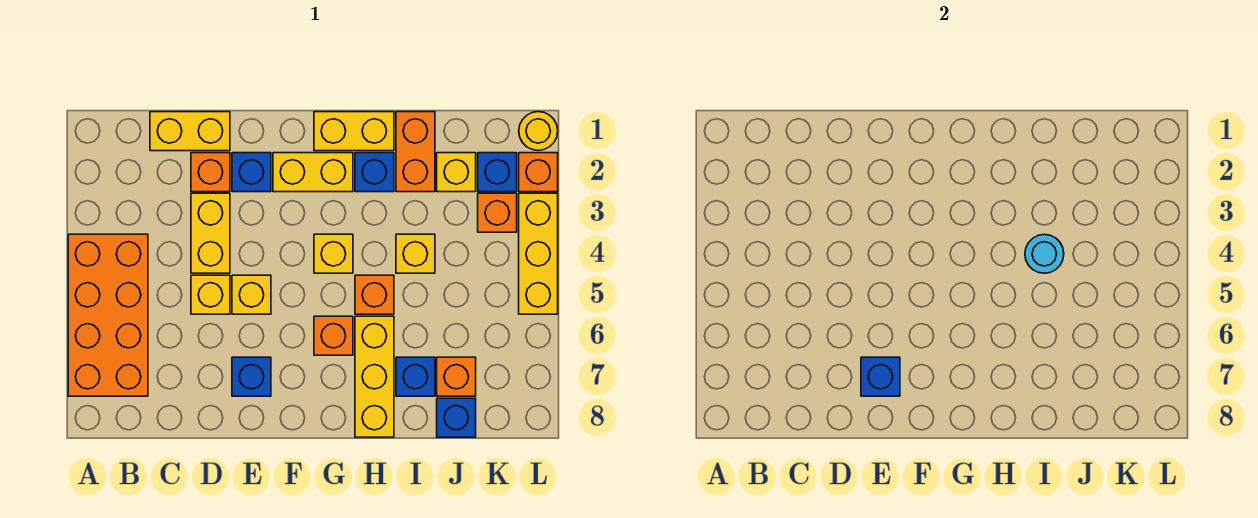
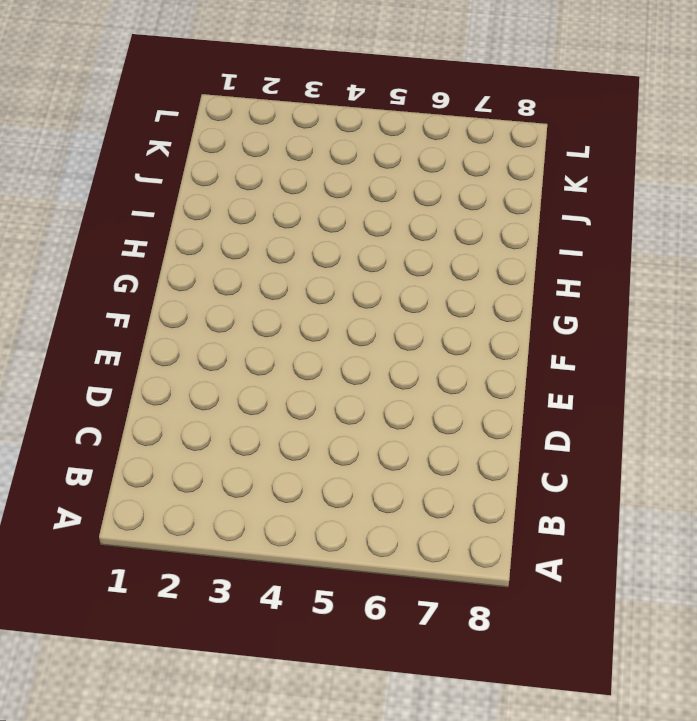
none -> orange 2x4 brick [68,234,148,396]
none -> yellow 1x2 brick [150,112,230,151]
none -> orange 1x1 brick [191,153,230,192]

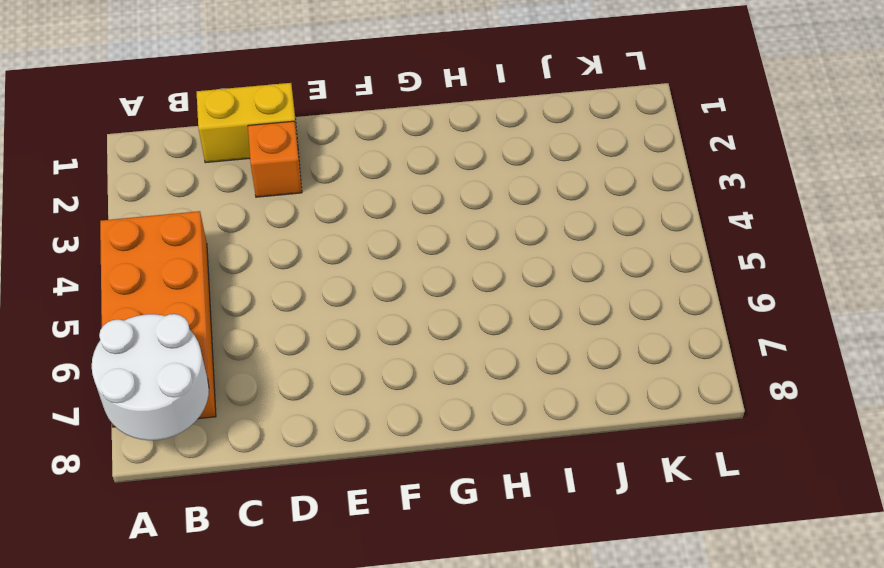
white 2x2 round brick [92,314,209,440] -> none
none -> yellow 1x2 brick [191,193,230,273]
none -> yellow 1x1 brick [191,275,230,314]
none -> blue 1x1 brick [232,153,271,192]

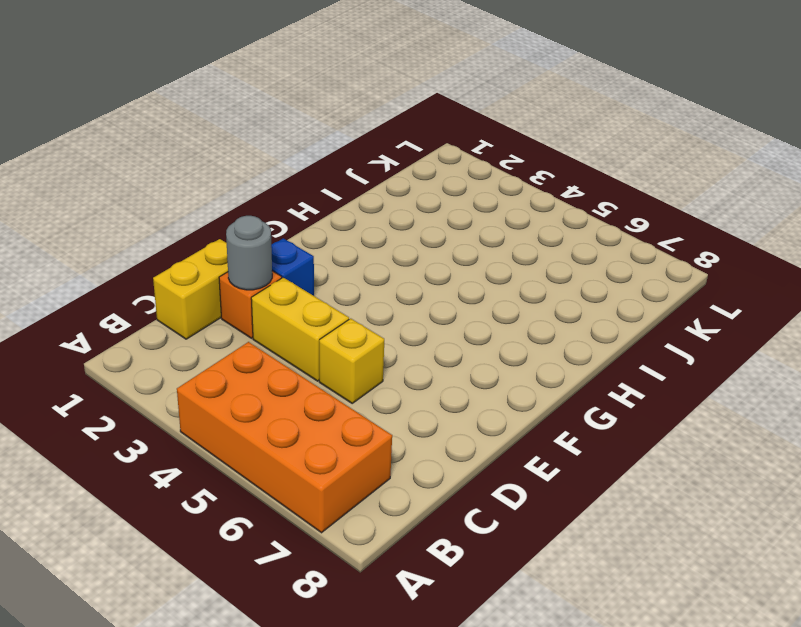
grey 1x1 round brick [226,216,272,290] -> none
none -> yellow 1x1 brick [232,275,271,314]
none -> blue 1x1 brick [232,357,271,396]
none -> yellow 1x2 brick [273,153,353,192]

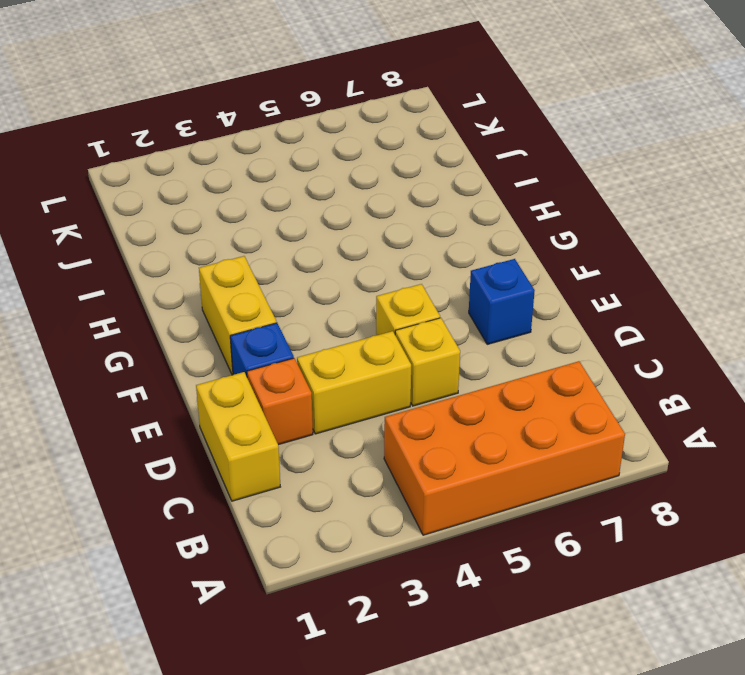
none -> yellow 1x2 brick [314,112,394,151]
none -> yellow 1x1 brick [314,234,353,273]
none -> orange 1x1 brick [314,316,353,355]

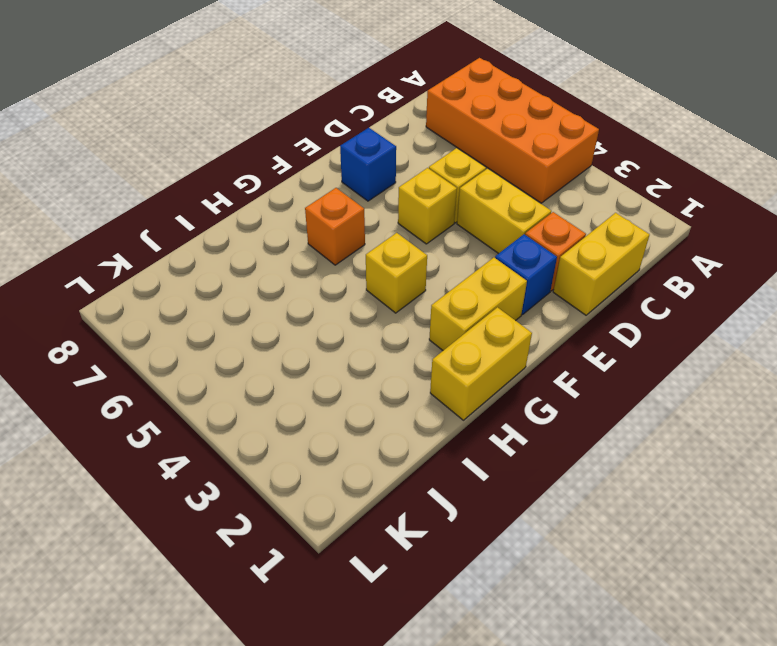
none -> blue 1x1 brick [355,153,394,192]
none -> orange 1x1 brick [355,275,394,314]
none -> yellow 1x3 brick [355,316,394,437]

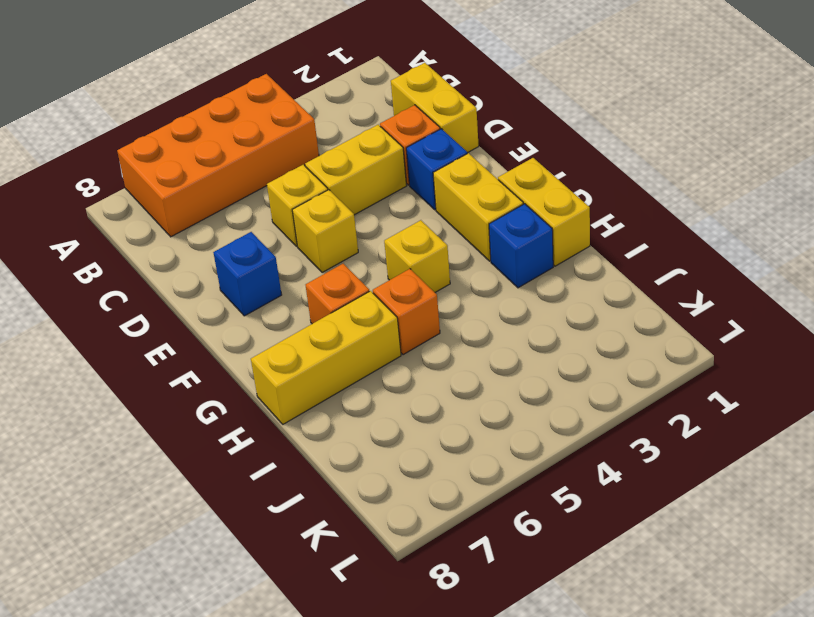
none -> orange 1x2 brick [396,112,435,192]
none -> yellow 1x1 brick [396,234,435,273]
none -> blue 1x1 brick [396,357,435,396]

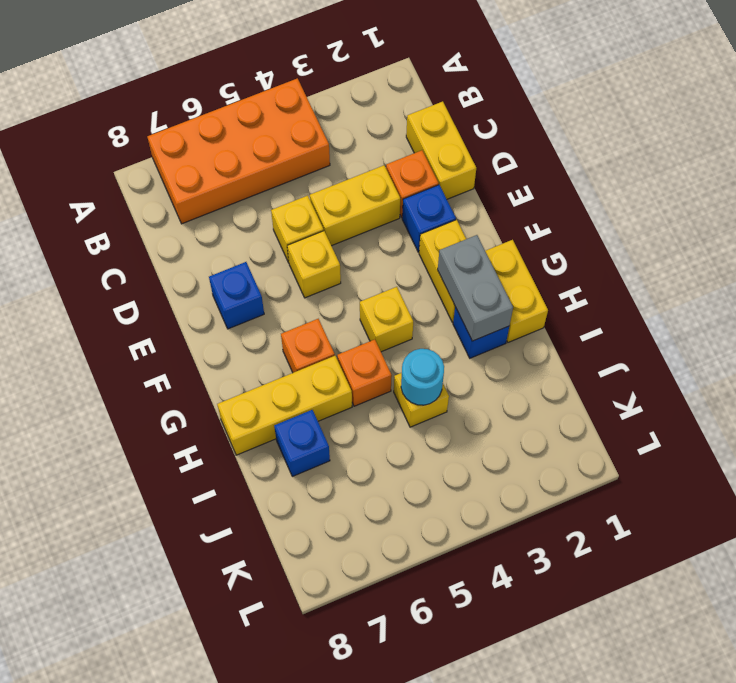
grey 1x2 brick [438,235,513,341] -> none
none -> orange 1x2 brick [396,112,435,192]
none -> yellow 1x1 brick [437,153,476,192]
none -> orange 1x1 brick [437,357,476,396]

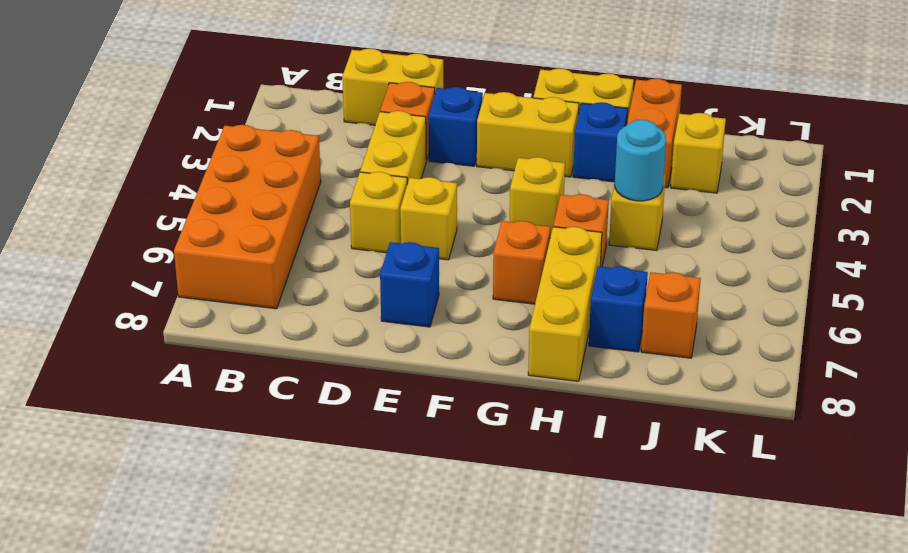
none -> blue 1x1 brick [437,398,476,437]
none -> blue 1x1 brick [478,153,517,192]
none -> orange 1x1 brick [478,193,517,232]

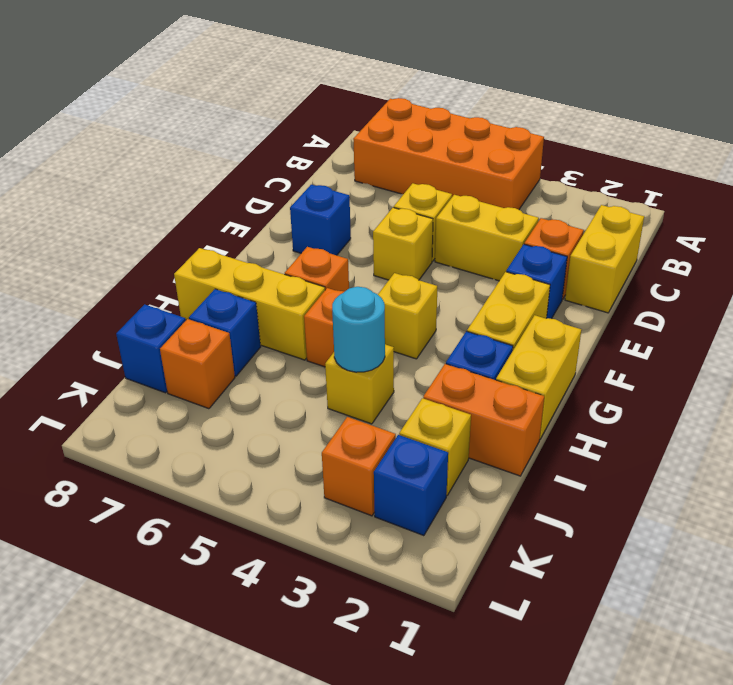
none -> yellow 1x1 round brick [519,112,558,151]
none -> orange 1x1 brick [519,153,558,192]
none -> yellow 1x3 brick [519,193,558,314]

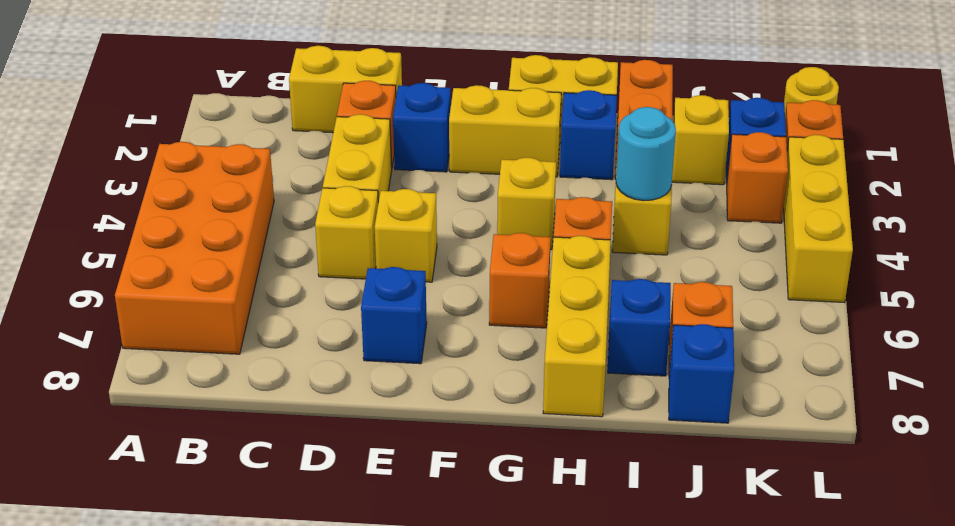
none -> blue 1x1 brick [861,357,900,396]

